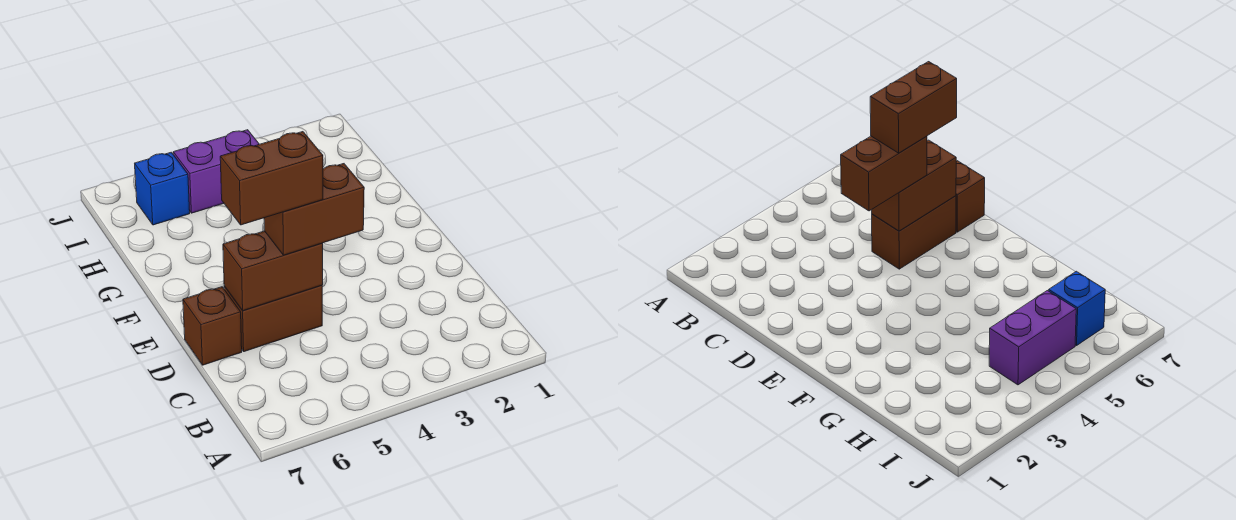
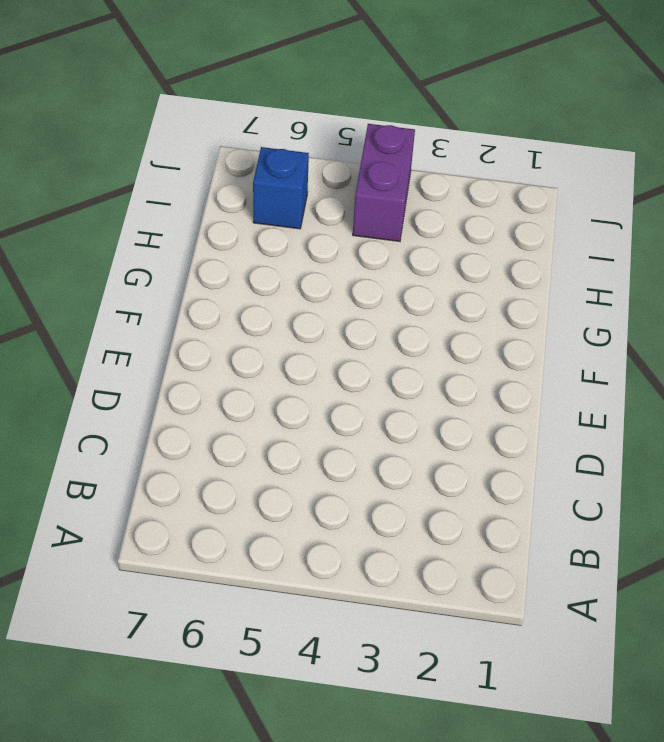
purple 1x2 brick [353,124,415,241] -> purple 1x2 brick turned to [173,130,259,213]
none -> brown 1x2 brick [224,285,322,352]
none -> brown 1x1 brick [183,287,242,365]

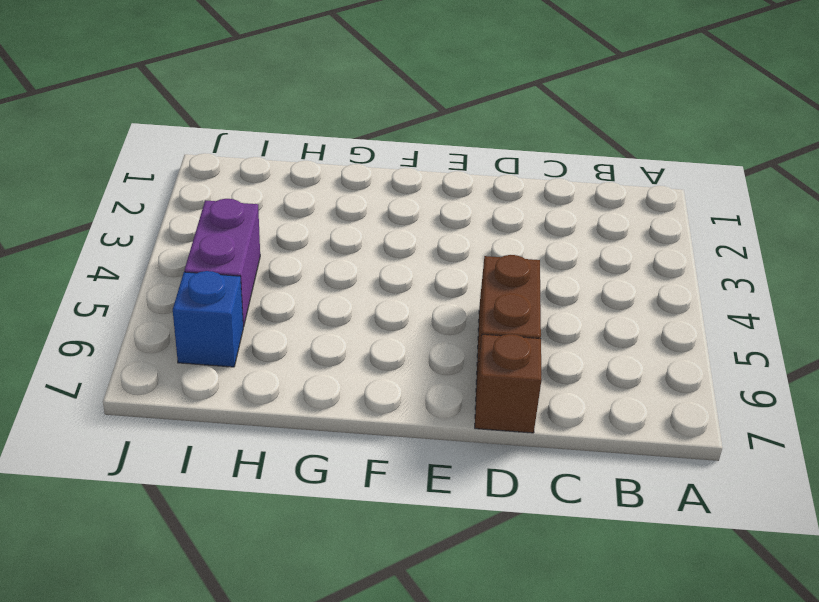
none -> brown 1x2 brick [223,231,323,311]
none -> brown 1x2 brick [264,164,364,255]

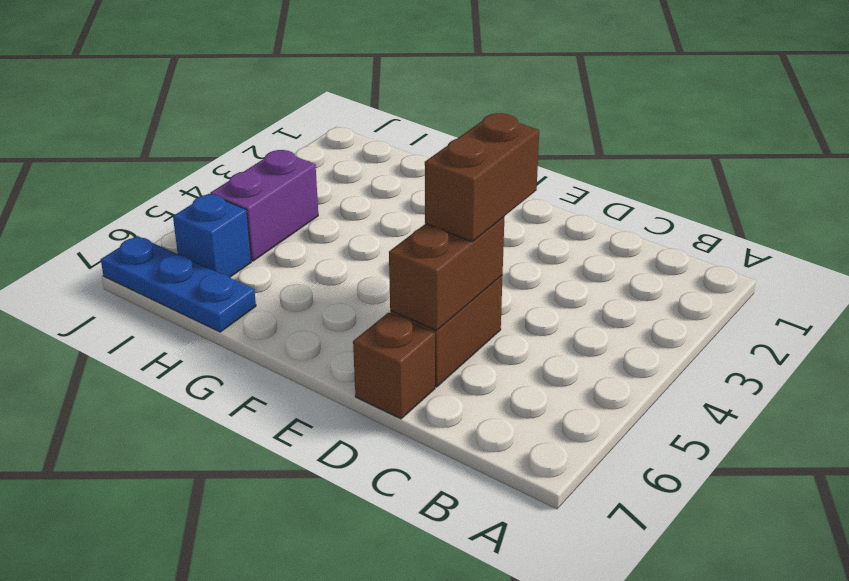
blue 1x3 plate [101,236,256,332] -> none
none -> brown 1x2 brick [220,132,323,225]

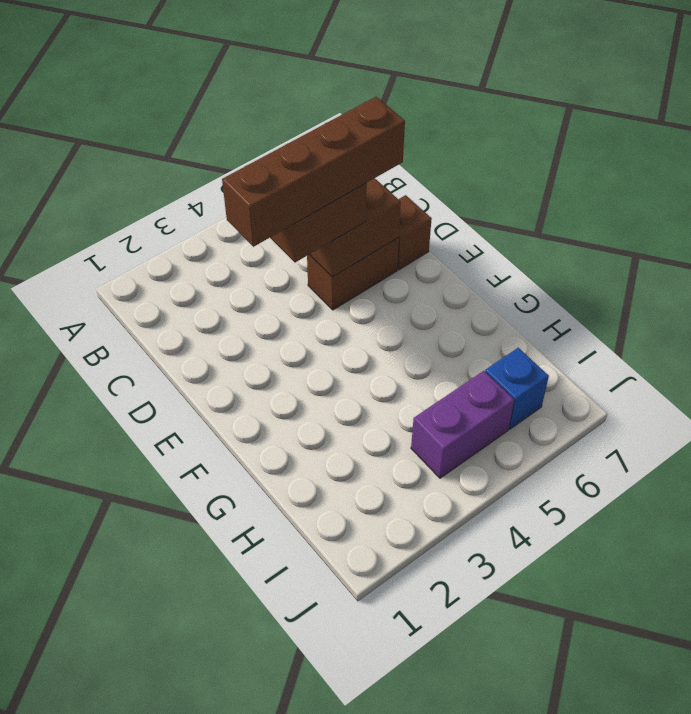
brown 1x4 brick [222,97,405,247] -> brown 1x2 brick [220,132,323,225]

